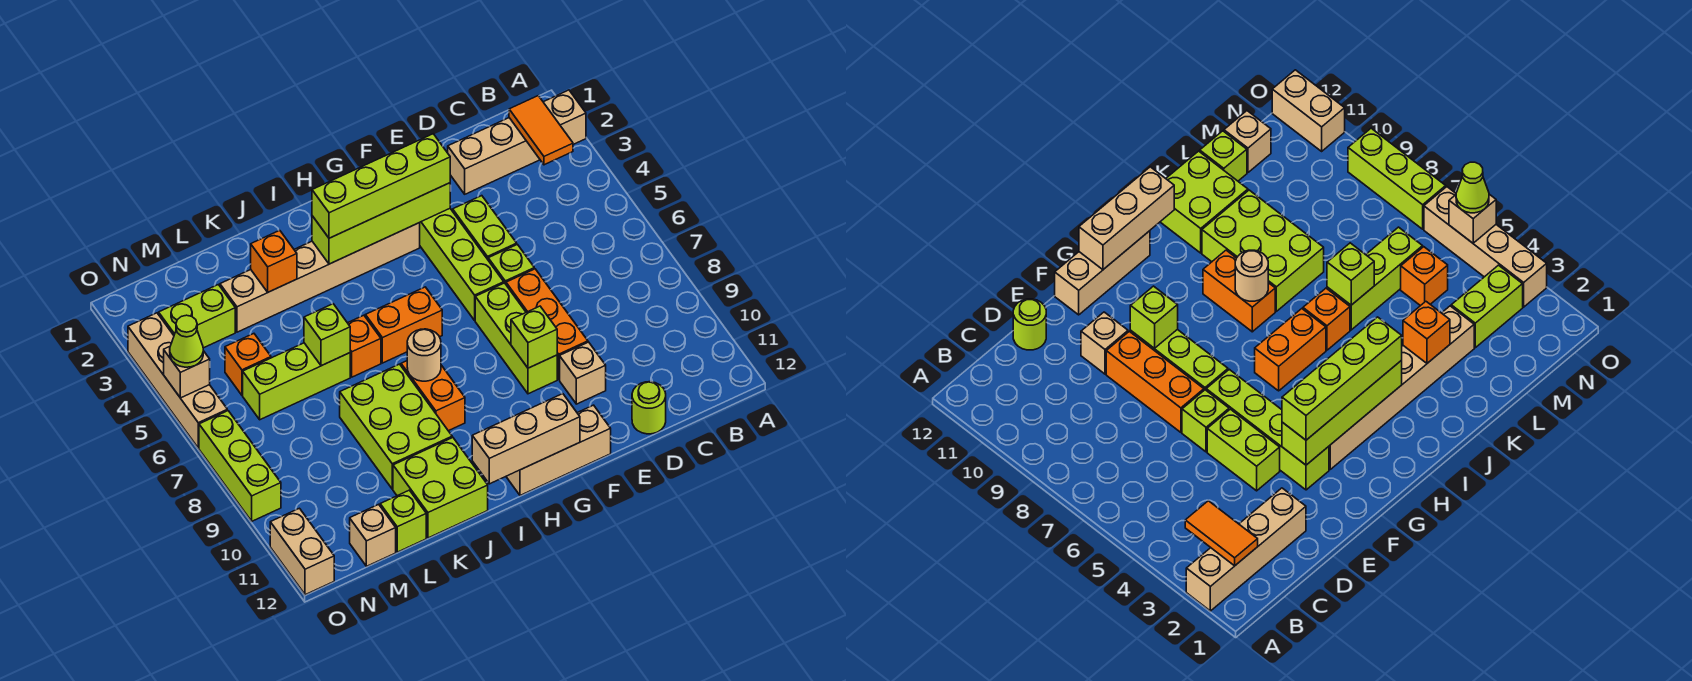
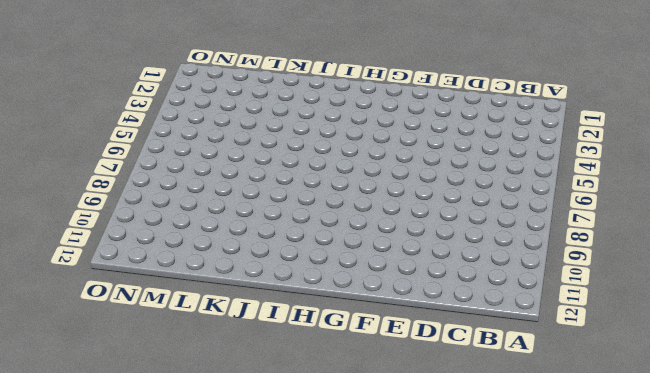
none -> tan 1x4 brick [448,90,586,194]
none -> lime 1x1 round brick [632,382,666,434]
none -> lime 1x2 brick [453,196,517,259]
none -> lime 1x1 brick [488,244,534,284]

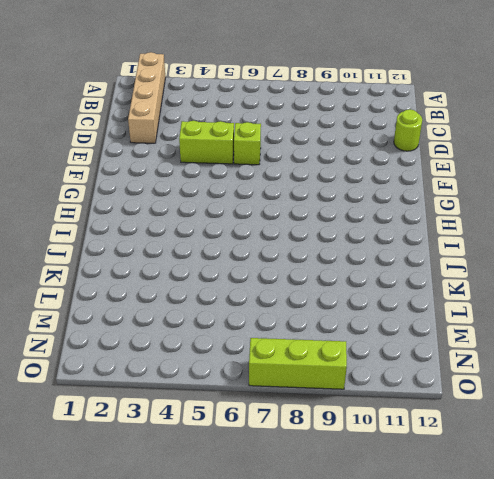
none -> orange 1x3 brick [506,269,588,379]
none -> tan 1x1 brick [560,342,606,404]
none -> lime 1x4 brick [420,209,504,320]
none -> lime 1x3 brick [475,283,557,394]

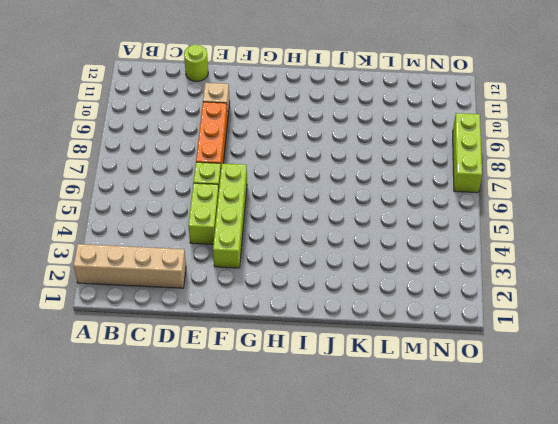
none -> lime 1x3 brick [475,283,557,394]
none -> tan 1x3 brick [506,405,611,495]
none -> tan 1x6 brick [220,223,420,332]
none -> orange 1x2 brick [365,287,442,363]

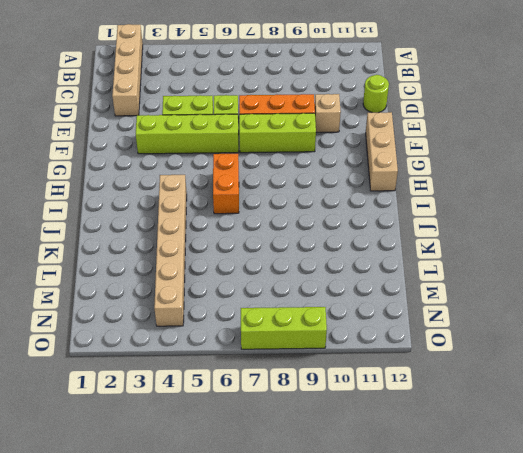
tan 1x6 brick [154,175,187,326] -> tan 1x6 brick moved to [220,223,420,332]
none -> orange 1x2 brick [401,361,465,431]
none -> orange 1x1 brick [348,315,381,377]
none -> lime 2x3 brick [340,364,452,489]
none -> lime 2x2 brick [393,437,488,538]

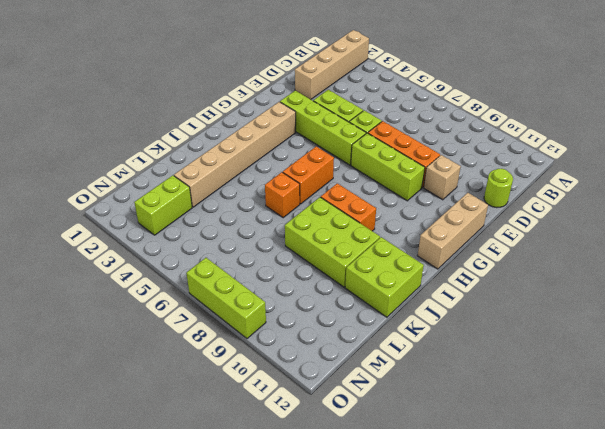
none -> lime 1x3 brick [243,343,350,420]
none -> lime 1x1 brick [380,490,426,552]
none -> orange 1x1 brick [225,334,271,395]
none -> tan 1x1 brick [350,504,396,566]

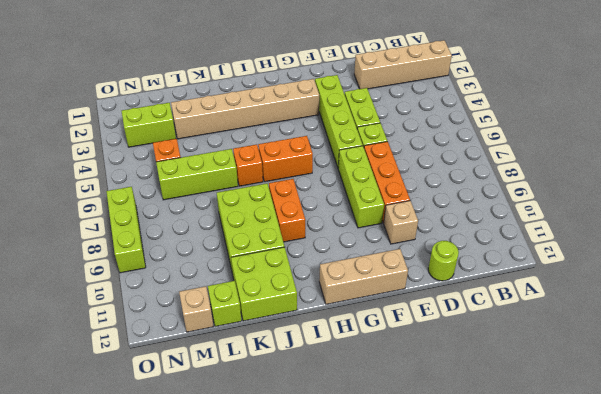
none -> tan 1x4 brick [128,313,227,448]
none -> tan 1x2 brick [270,508,334,595]
none -> orange 1x2 tile [509,96,573,165]
none -> lime 1x4 brick [312,183,450,264]

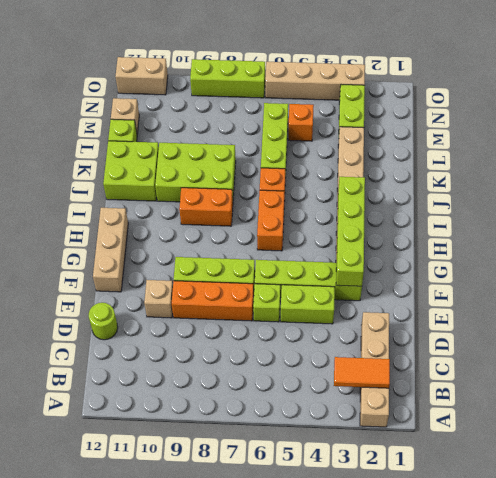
none -> lime 1x1 brick [511,306,557,368]
none -> tan 1x3 brick [472,394,580,484]
none -> tan 1x1 round brick [407,329,441,381]
none -> orange 1x1 brick [251,230,297,292]

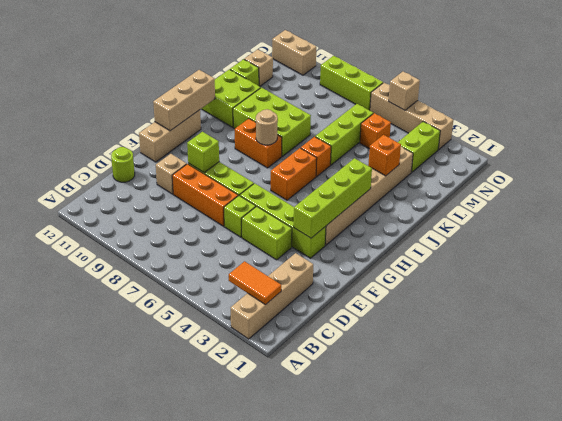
none -> lime 1x1 brick [304,304,350,366]
none -> lime 1x4 brick [312,134,450,238]
none -> lime 1x1 cone [170,315,203,367]

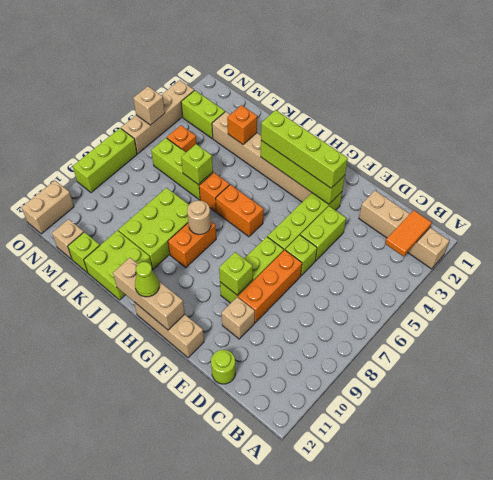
lime 1x1 cone [135,262,159,297] -> lime 1x1 cone moved to [170,315,203,367]

